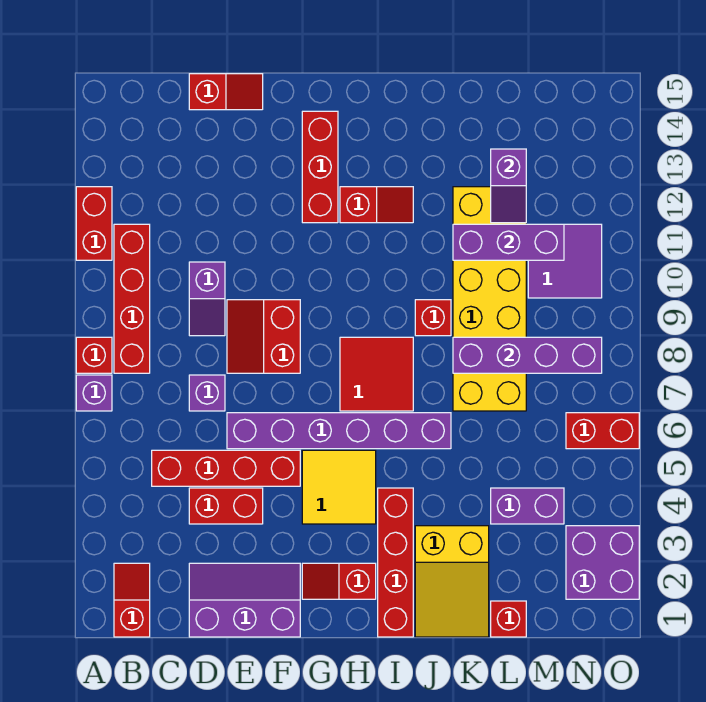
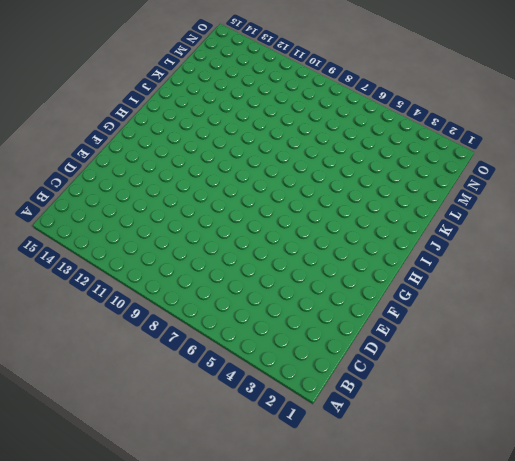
none -> purple 1x1 brick [76,375,112,411]
none -> red 1x1 brick [76,337,112,373]
none -> red 1x2 brick [76,187,112,260]
none -> red 1x2 slope [114,563,150,637]

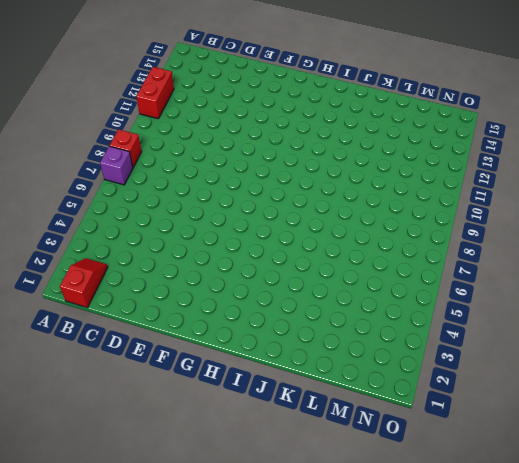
none -> red 1x4 brick [114,224,150,373]
none -> red 1x4 brick [152,450,300,486]
none -> purple 2x3 slope [189,563,300,637]
none -> red 1x2 brick [189,488,263,524]

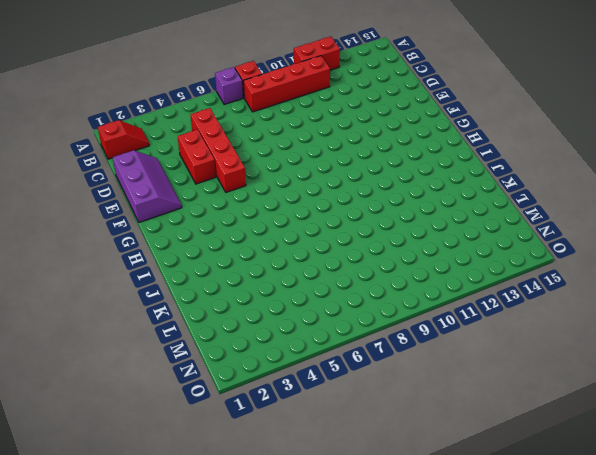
none -> purple 1x1 brick [189,375,225,411]
none -> purple 1x2 slope [189,262,225,336]
none -> red 1x2 slope [189,74,263,110]
none -> purple 1x6 brick [227,413,451,449]

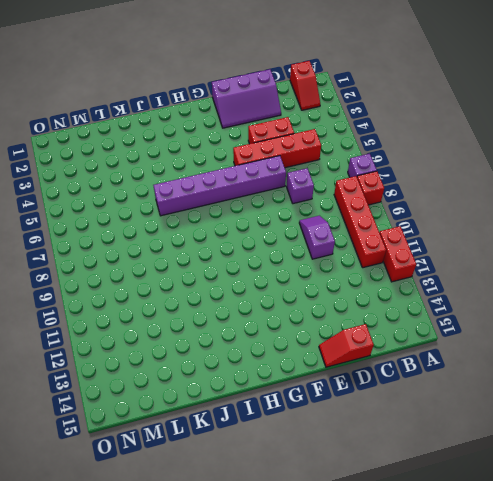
none -> red 2x2 slope [227,300,300,373]
none -> red 1x2 slope [302,563,376,599]
none -> yellow 2x2 tile [302,450,376,524]
none -> red 1x3 brick [302,111,338,223]

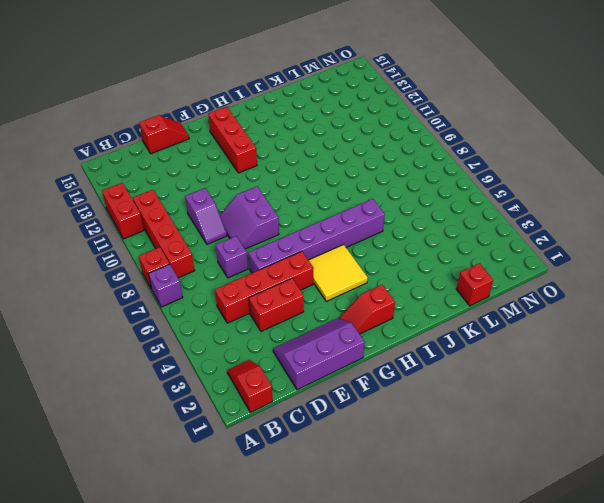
purple 2x2 slope [220,187,279,249] -> red 2x2 slope [227,300,300,373]
none -> red 2x2 tile [340,337,413,411]
none -> red 1x2 slope [340,187,413,223]
none -> red 1x4 brick [378,488,413,637]
none -> yellow 2x3 slope [415,526,489,637]

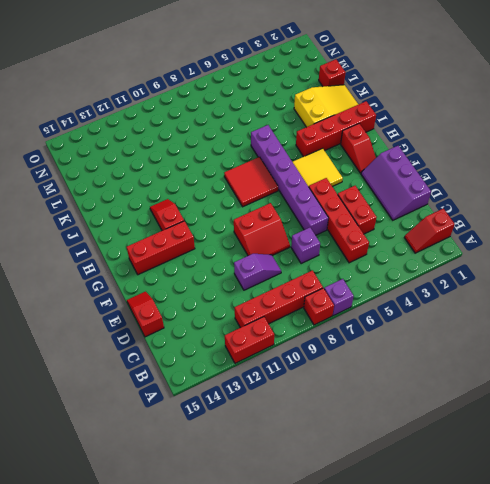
none -> red 1x1 brick [415,300,451,336]
none -> yellow 2x6 brick [453,187,526,411]
none -> purple 1x2 brick [491,488,564,524]
none -> purple 2x2 tile [528,224,602,298]

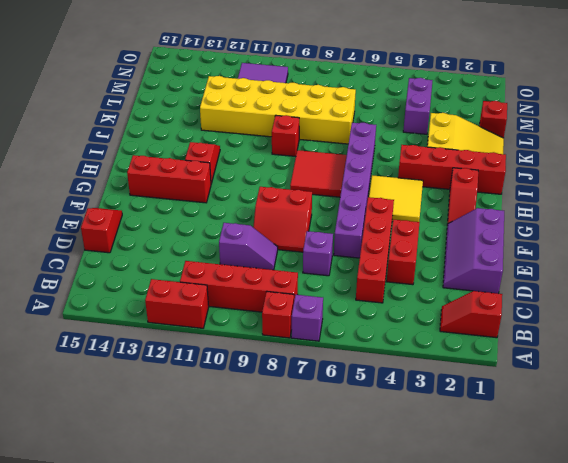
none -> purple 2x2 brick [566,526,639,599]
none -> red 1x2 brick [566,413,639,449]
none -> purple 1x4 brick [453,337,602,373]
none -> purple 1x3 brick [453,224,564,260]

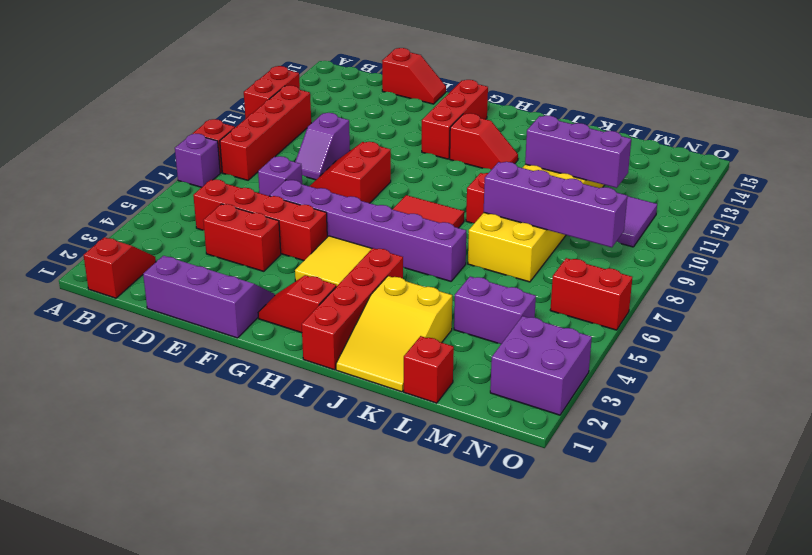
none -> purple 1x2 slope [491,149,526,223]

